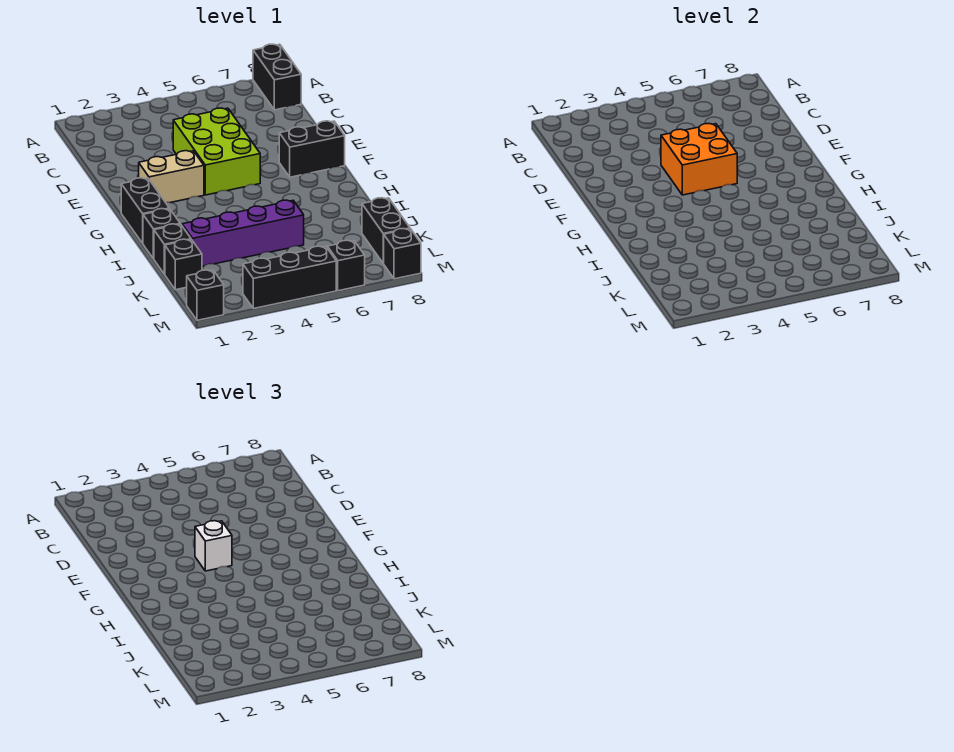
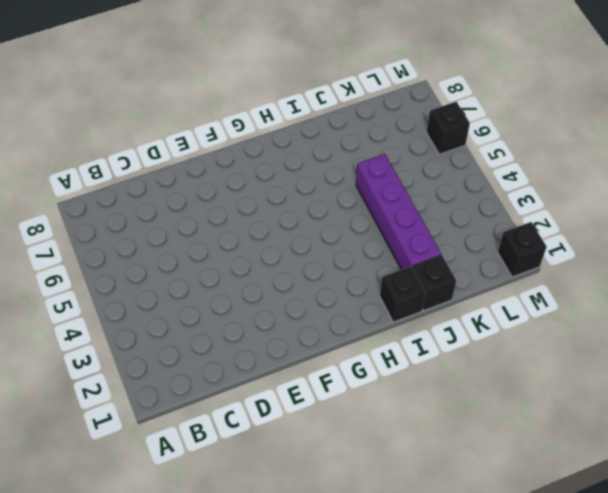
none -> black 1x2 brick [253,44,301,110]
none -> lime 2x3 brick [173,108,260,195]
none -> tan 1x2 brick [139,151,204,203]

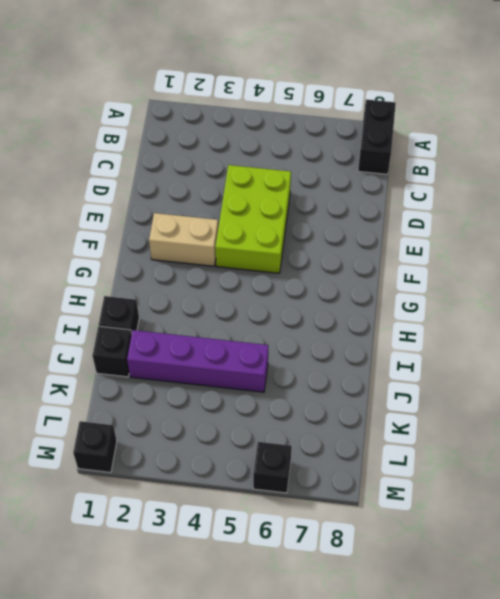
none -> black 1x2 brick [279,121,345,177]
none -> black 1x2 brick [121,178,169,243]
none -> black 1x1 brick [165,239,202,290]

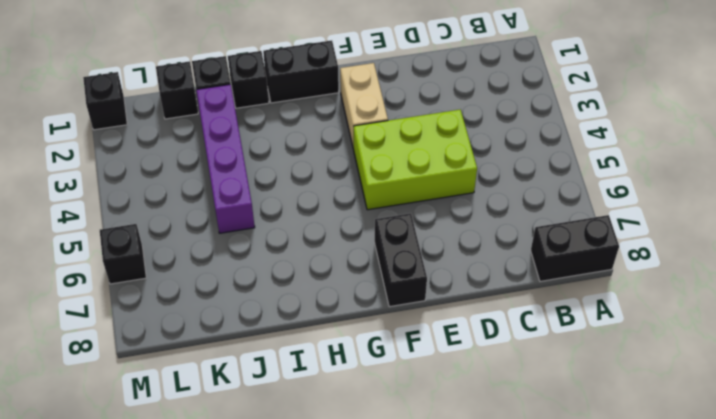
none -> black 1x2 brick [362,198,410,263]
none -> black 1x3 brick [243,246,336,309]
none -> black 1x1 brick [383,229,421,279]

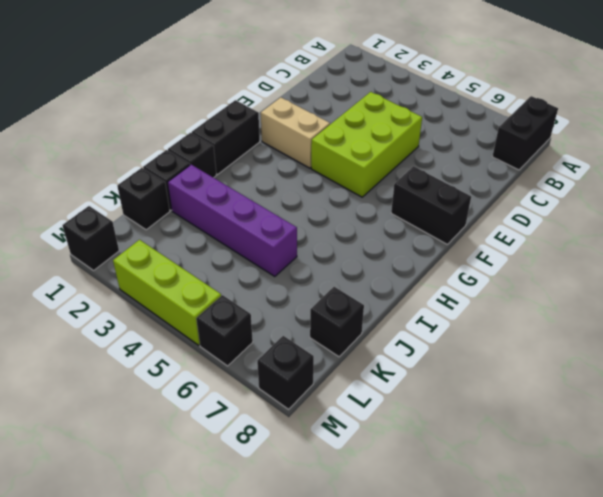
black 1x1 brick [310,287,364,357] -> black 1x2 brick [362,198,410,263]
lime 1x3 brick [113,240,221,345] -> black 1x3 brick [243,246,336,309]
none -> orange 2x2 brick [661,123,737,195]
none -> white 1x1 brick [195,521,232,571]

